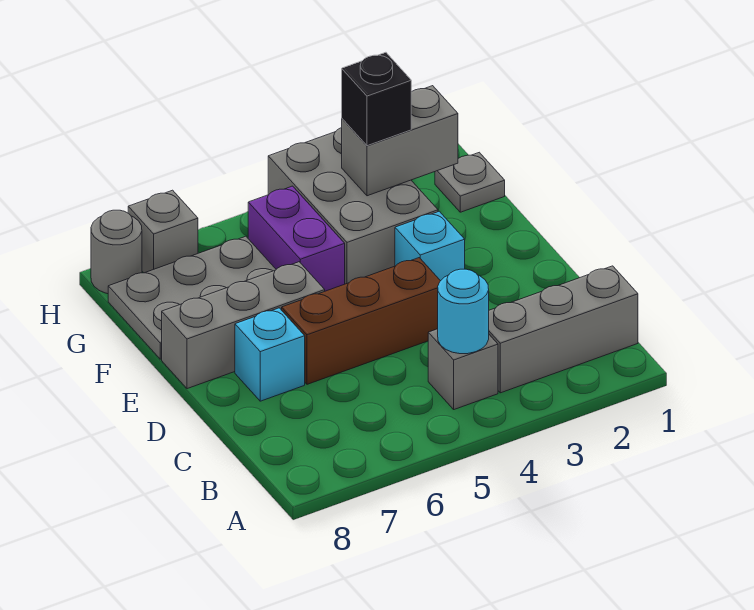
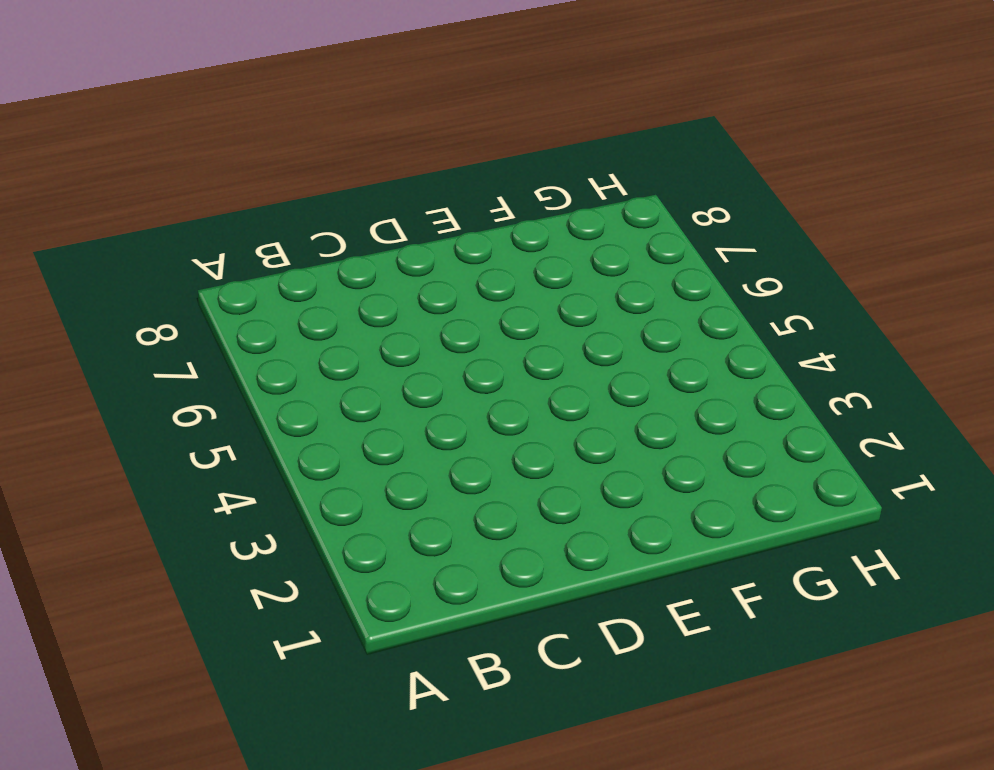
none -> grey 1x3 brick [489,266,638,393]
none -> grey 1x1 brick [428,329,498,409]
none -> brown 1x3 brick [282,258,440,384]

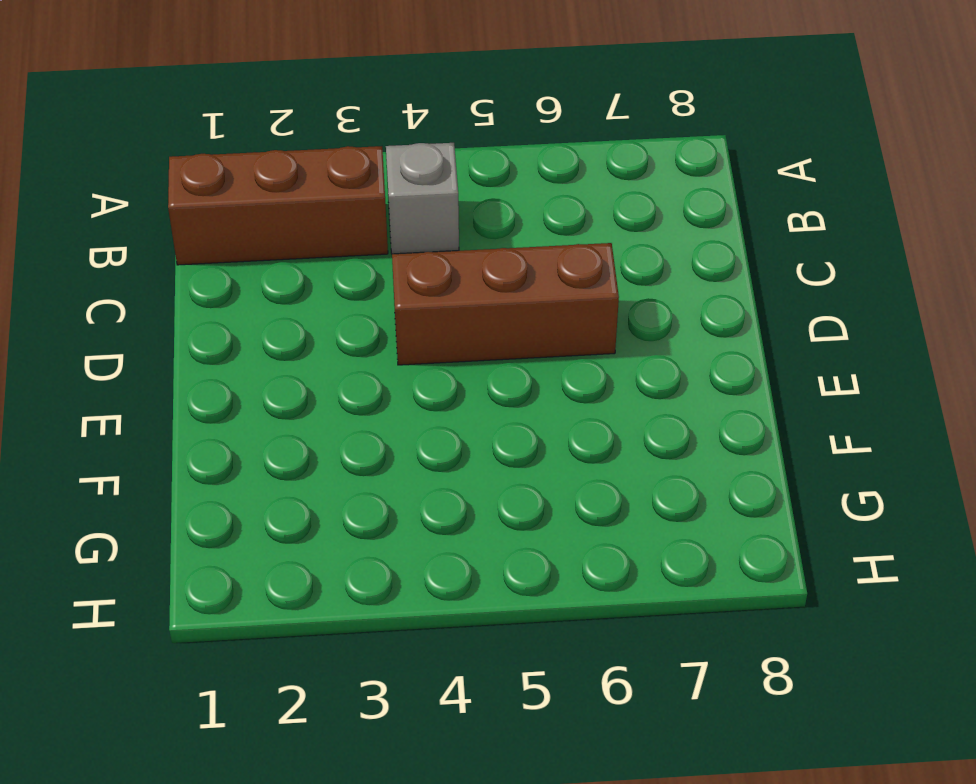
brown 1x3 brick [168,146,388,265] -> grey 1x3 brick [489,266,638,393]
none -> cyan 1x1 brick [235,308,305,401]
none -> cyan 1x1 brick [395,211,465,281]
none -> grey 1x3 brick [162,262,325,389]

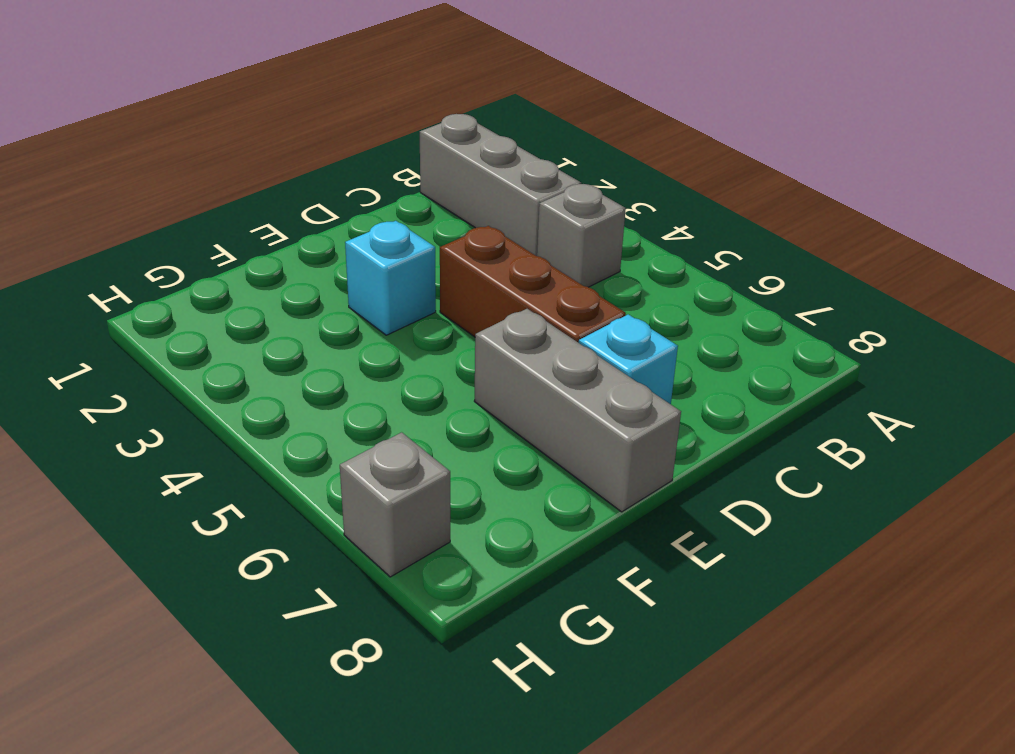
none -> grey 2x3 brick [268,128,438,284]
none -> purple 1x2 brick [248,186,345,291]
none -> grey 2x3 plate [108,236,276,359]

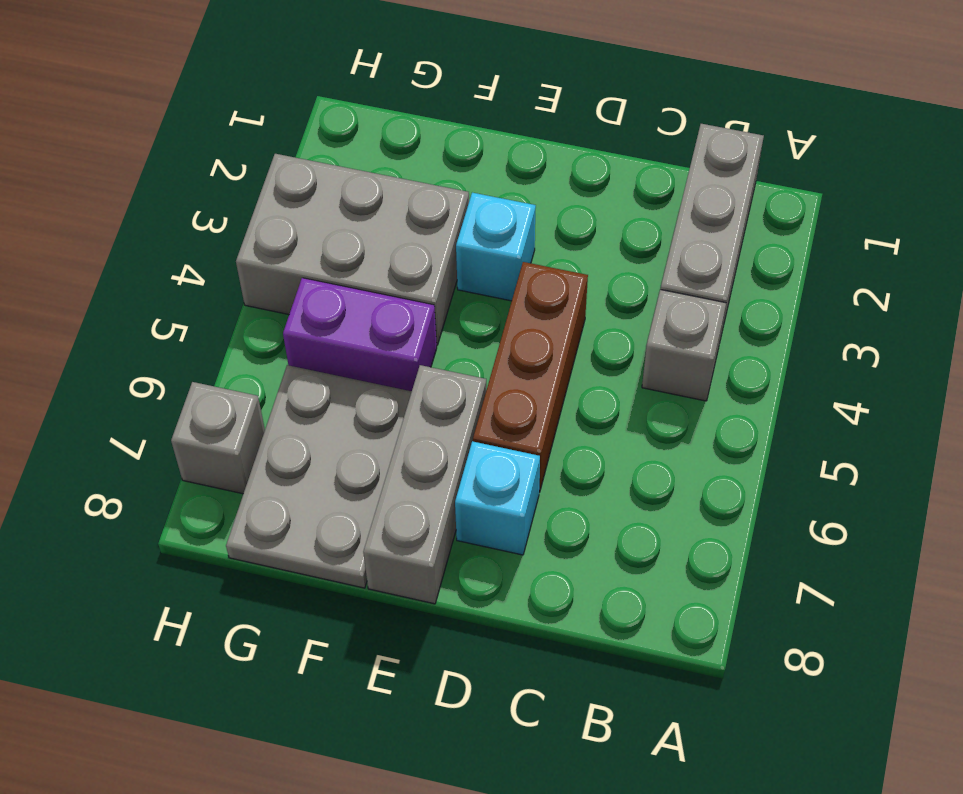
none -> grey 1x1 plate [435,152,505,212]
none -> grey 1x1 round brick [91,210,142,294]
none -> cyan 1x1 round brick [438,269,489,354]

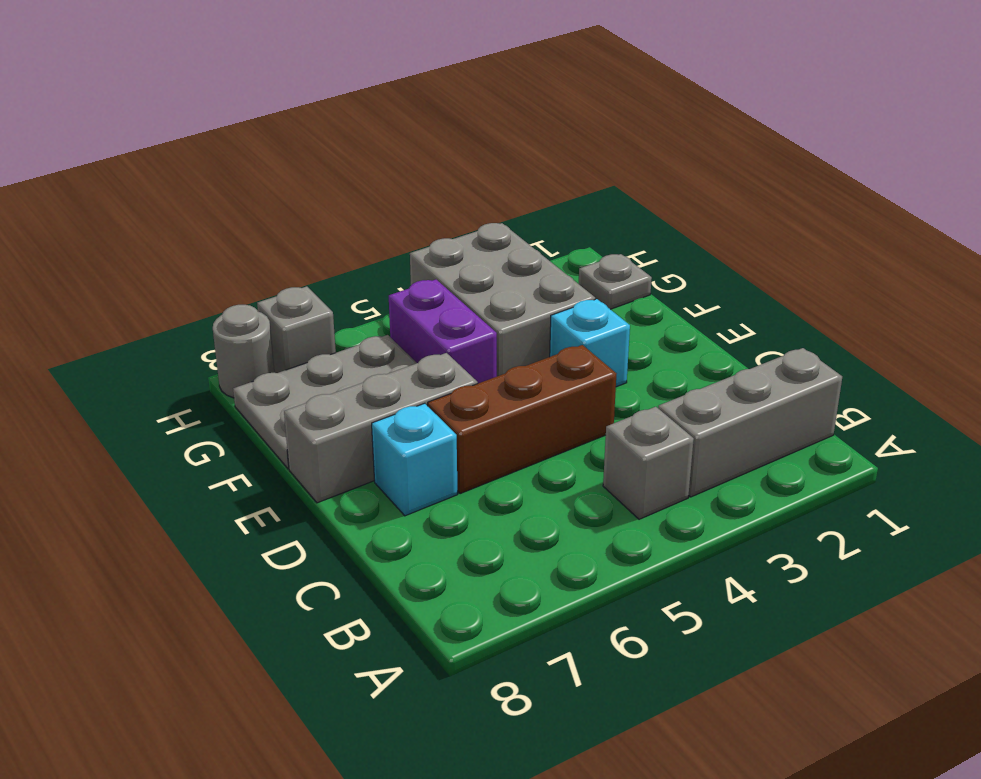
none -> cyan 1x1 round brick [438,269,489,354]
none -> grey 1x2 brick [342,86,458,196]
none -> black 1x1 brick [342,52,411,146]

